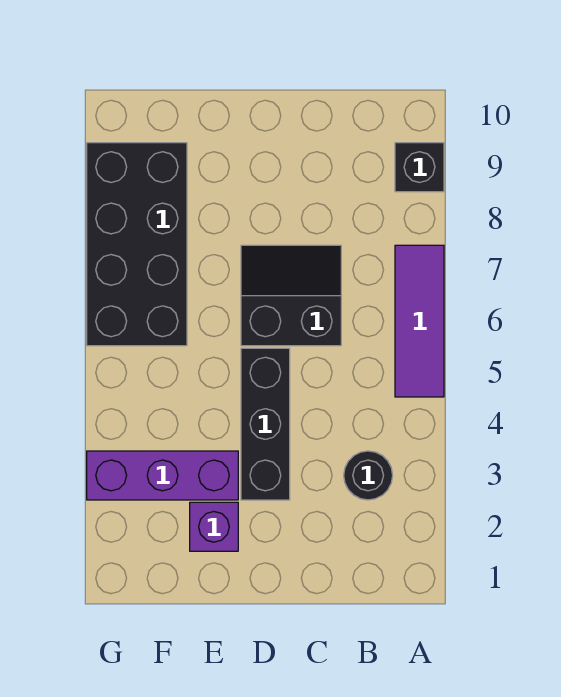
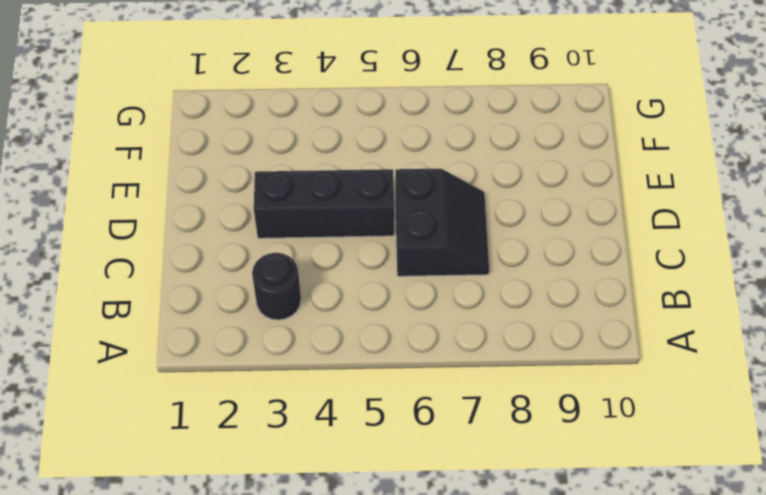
none -> purple 1x3 tile [395,245,444,397]
none -> black 1x1 brick [395,143,444,192]

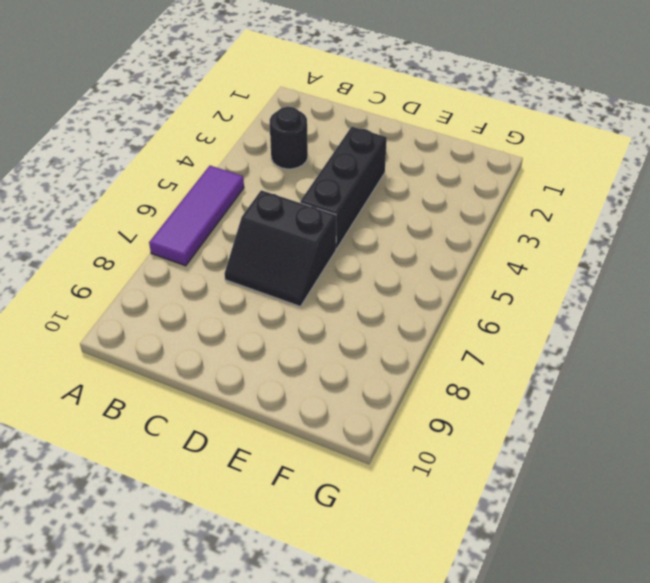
none -> black 1x1 brick [395,143,444,192]
none -> purple 1x1 brick [190,502,238,551]

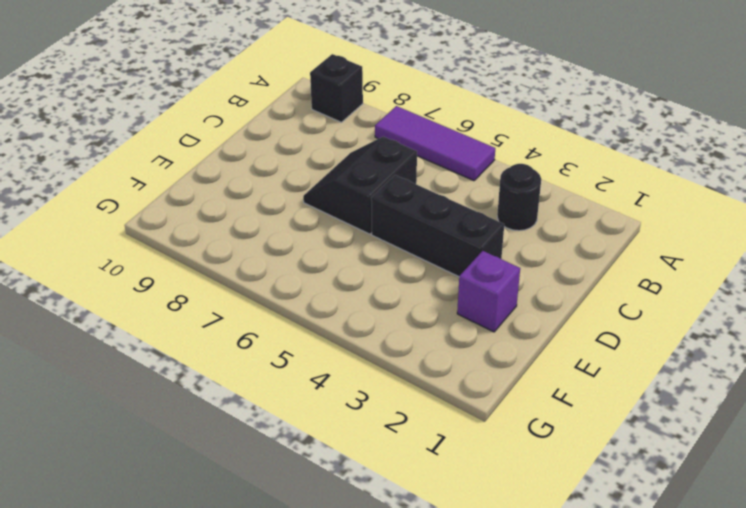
none -> purple 1x3 brick [87,451,238,500]
none -> black 2x4 brick [87,143,187,346]

